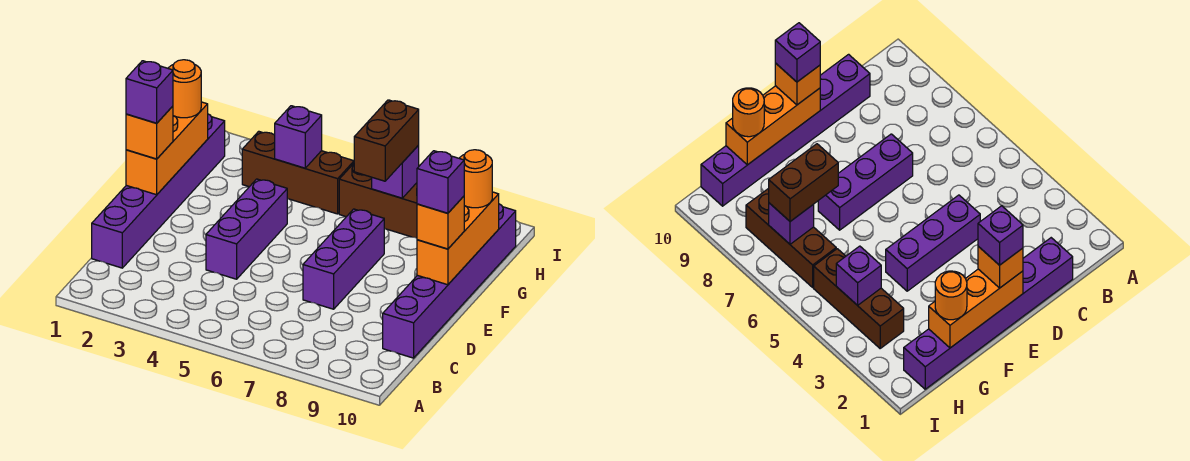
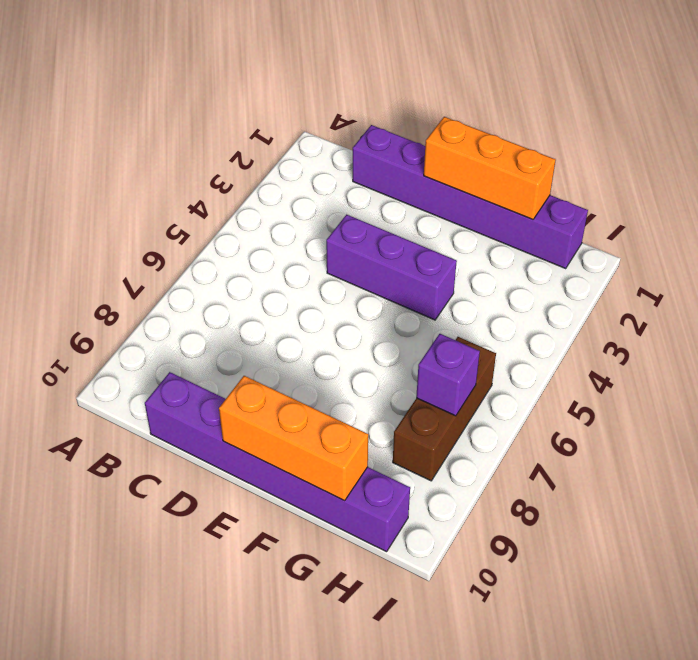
none -> purple 1x3 brick [303,209,384,309]
none -> brown 1x3 brick [242,131,354,214]
none -> purple 1x1 brick [275,106,322,168]

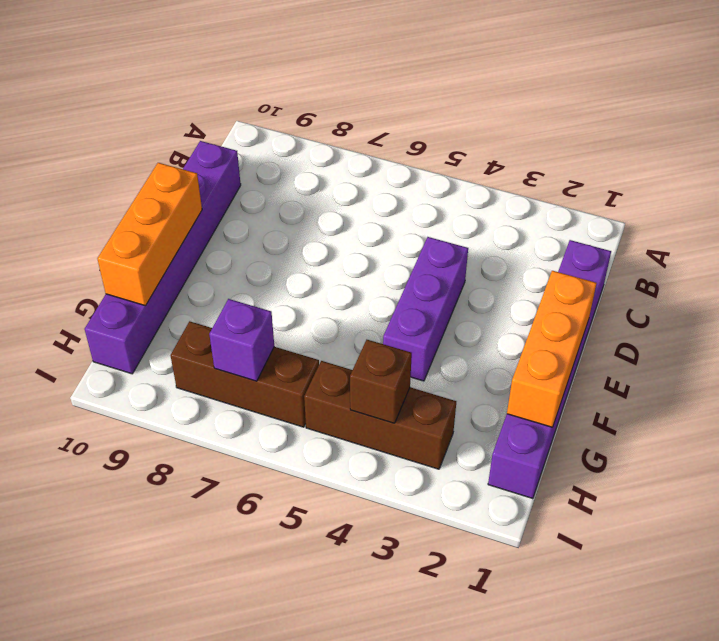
brown 1x1 brick [350,340,412,423] -> purple 1x1 brick [275,106,322,168]
none -> purple 1x3 brick [303,209,384,309]
none -> orange 1x1 brick [126,106,173,159]
none -> orange 1x1 brick [417,196,464,249]

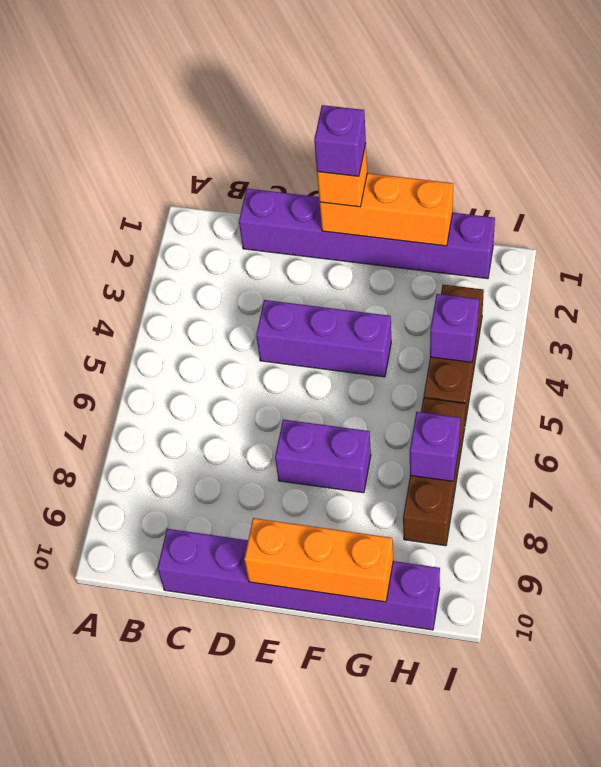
purple 1x2 brick [275,420,371,493] -> purple 1x3 brick [303,209,384,309]
none -> orange 1x1 brick [417,196,464,249]
none -> orange 1x1 round brick [168,60,201,118]
none -> brown 1x2 brick [354,100,419,181]

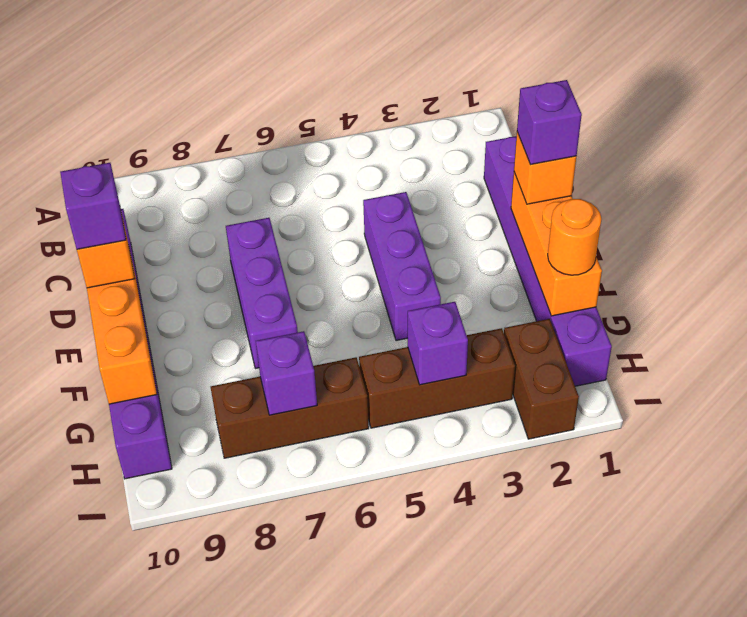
brown 1x2 brick [504,319,579,439] -> brown 1x2 brick moved to [354,100,419,181]
none -> orange 1x1 round brick [459,150,492,208]

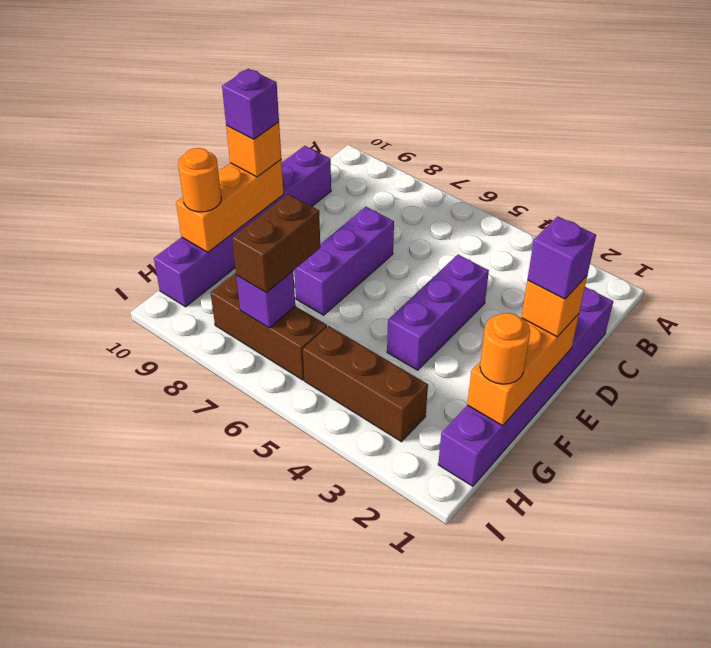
none -> purple 1x1 brick [275,106,322,168]

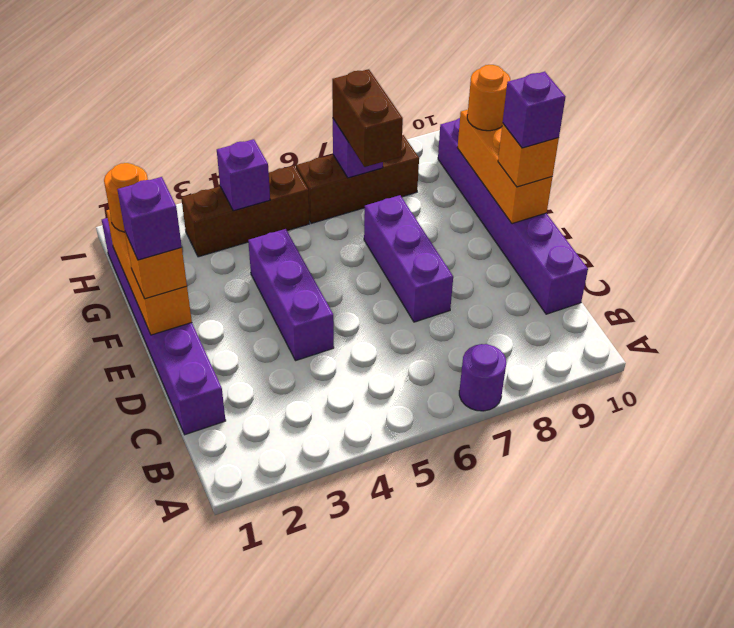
purple 1x1 round brick [459,344,506,411] -> none

